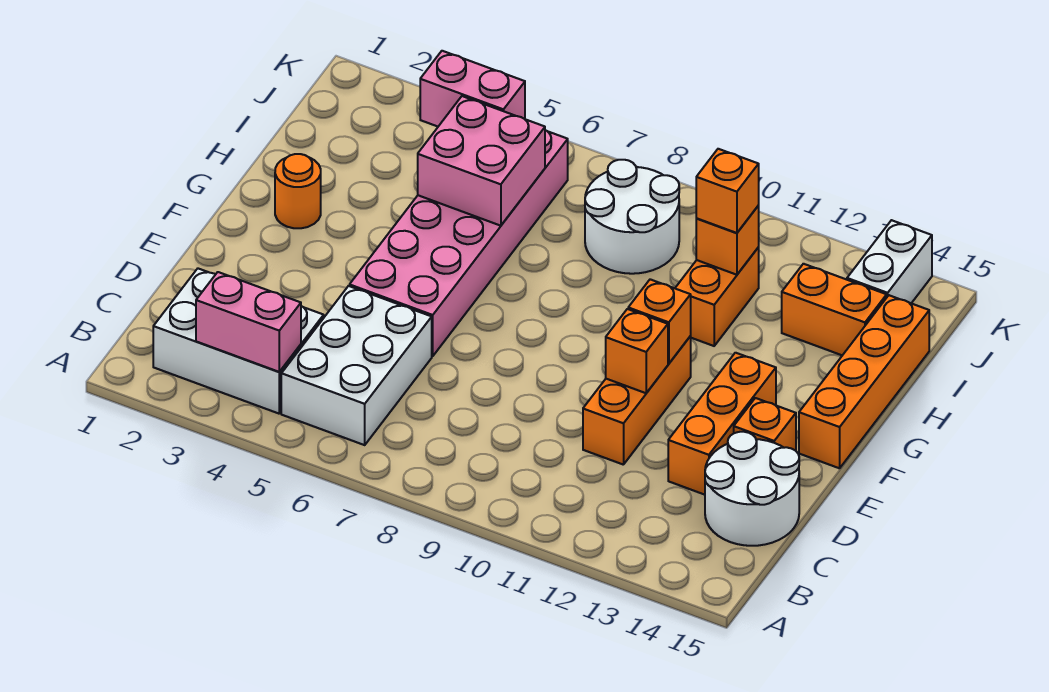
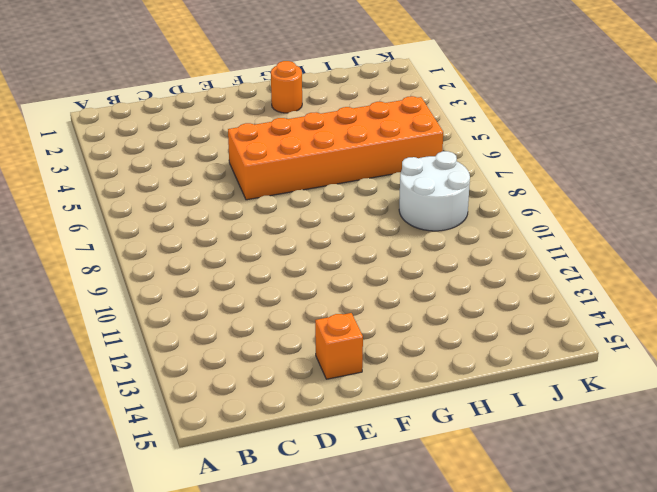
orange 2x6 brick [228,96,443,200] -> pink 2x6 brick [350,130,568,356]
none -> white 2x3 brick [153,269,324,414]
none -> white 2x3 brick [281,286,432,445]
none -> white 2x2 round brick [705,432,799,546]

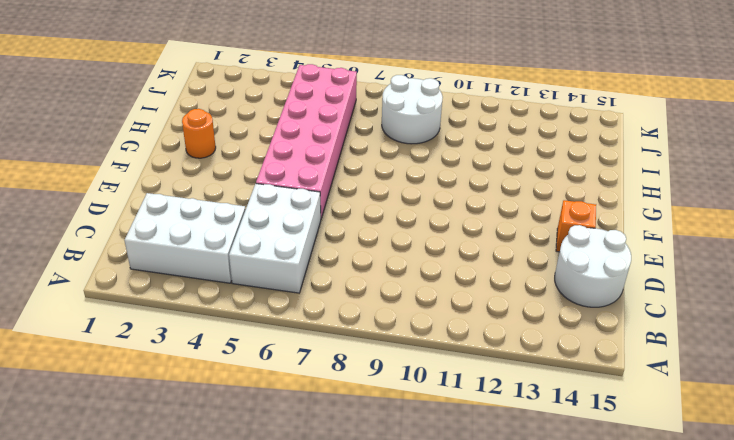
none -> orange 1x3 brick [583,336,691,465]
none -> orange 1x3 brick [668,353,776,495]
none -> orange 1x4 brick [799,295,929,468]

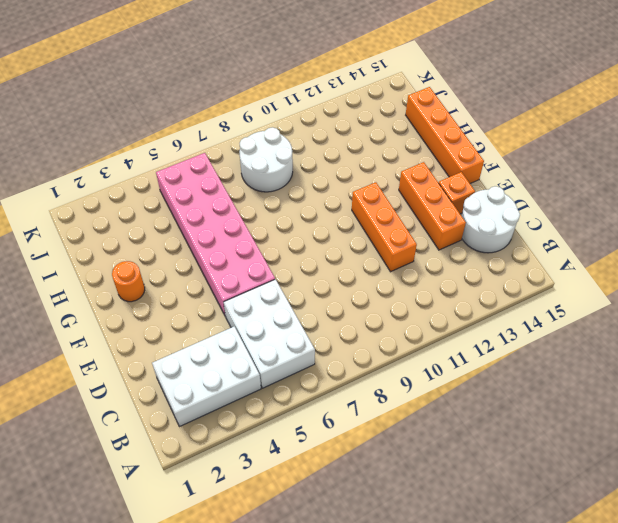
none -> orange 1x2 brick [675,247,759,346]
none -> orange 1x2 brick [782,264,887,355]
none -> white 1x2 brick [847,220,932,303]

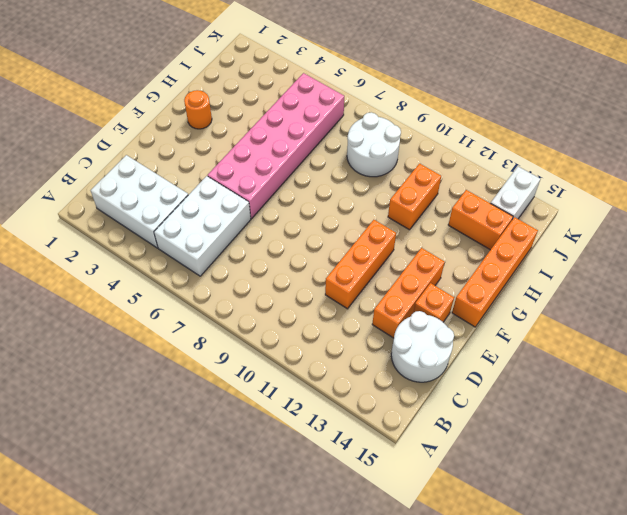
none -> pink 1x2 brick [196,272,301,372]
none -> orange 1x1 brick [606,309,668,393]
none -> orange 1x1 brick [628,279,691,364]

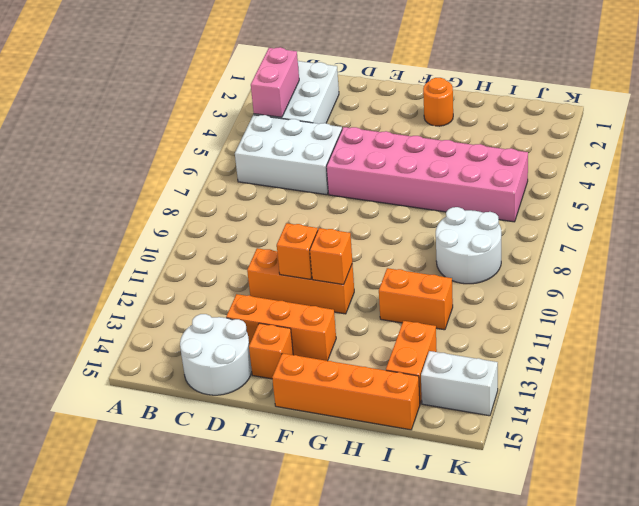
none -> pink 2x2 brick [418,96,545,226]
none -> orange 1x1 brick [696,206,759,275]
none -> pink 1x2 brick [420,51,525,126]

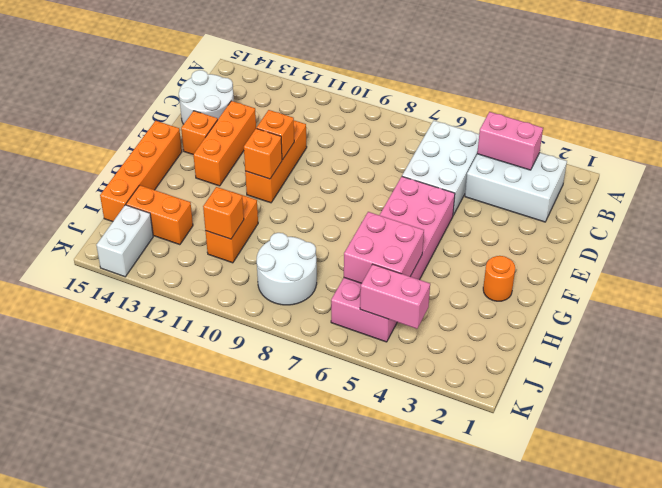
none -> orange 1x1 brick [696,149,759,233]

